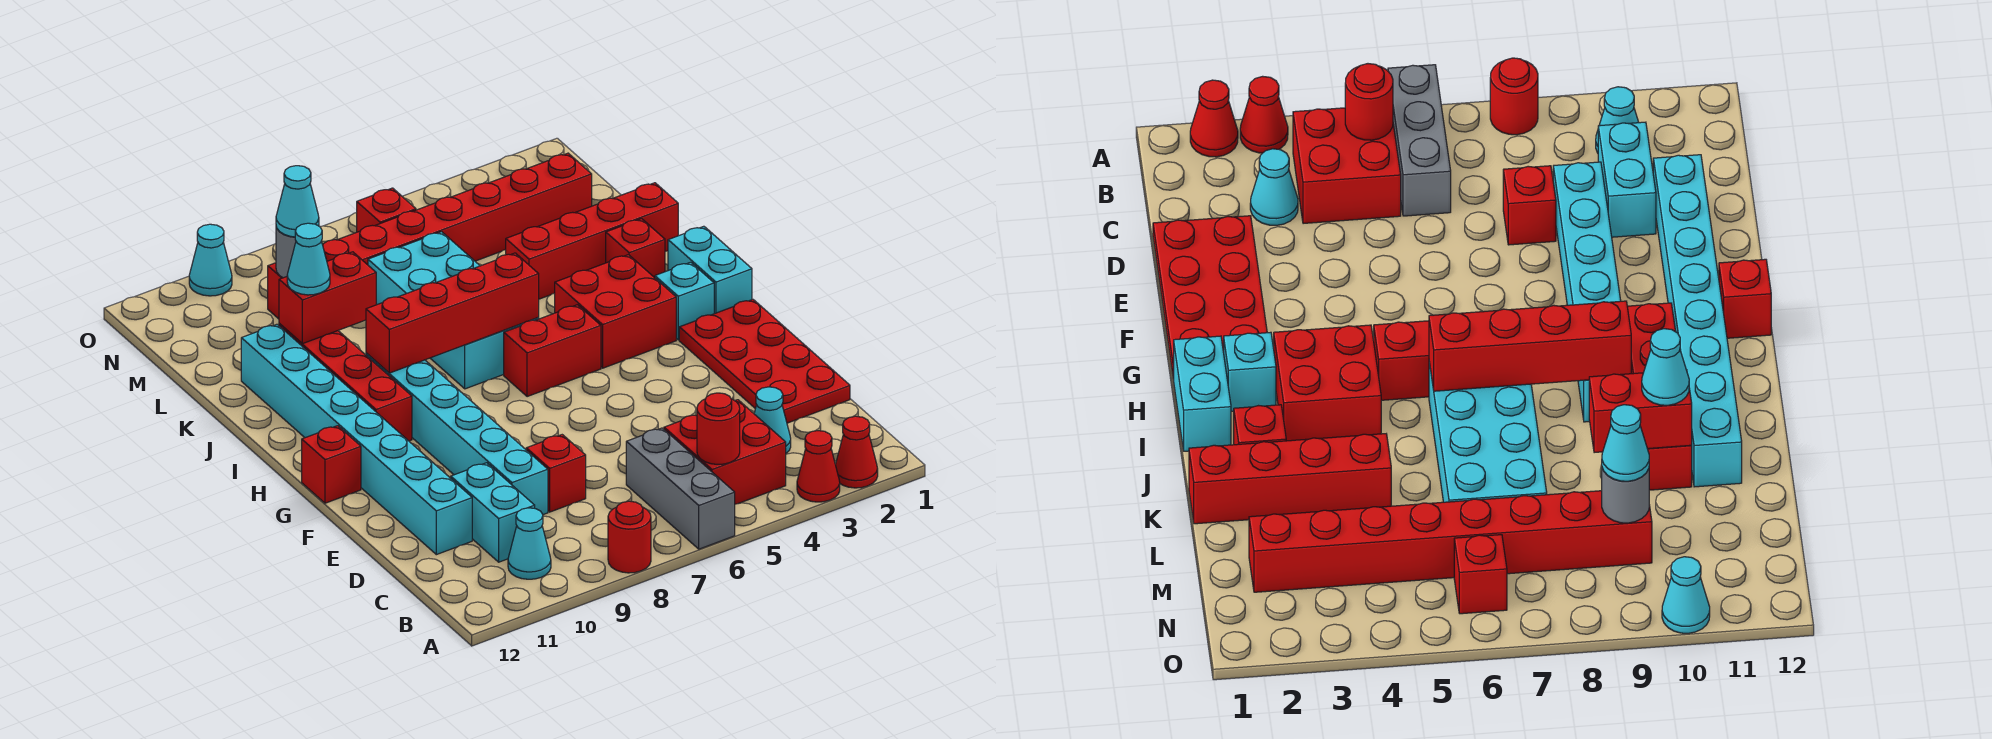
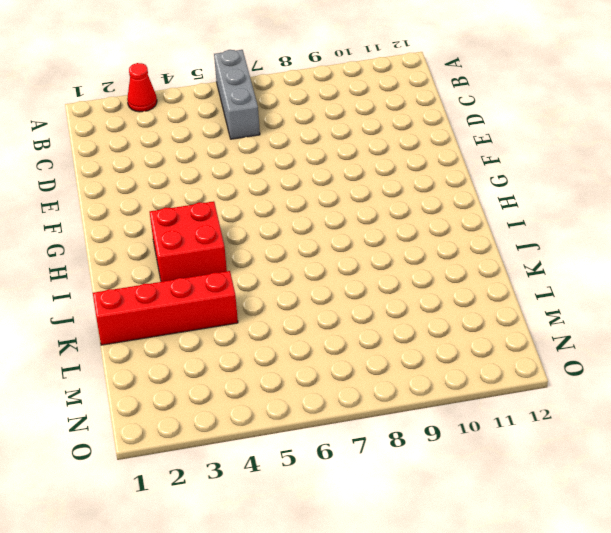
none -> red 1x1 cone [835,416,878,488]
none -> red 1x1 round brick [608,501,651,573]
none -> red 2x2 brick [664,400,786,504]
none -> cyan 1x1 cone [508,508,551,579]

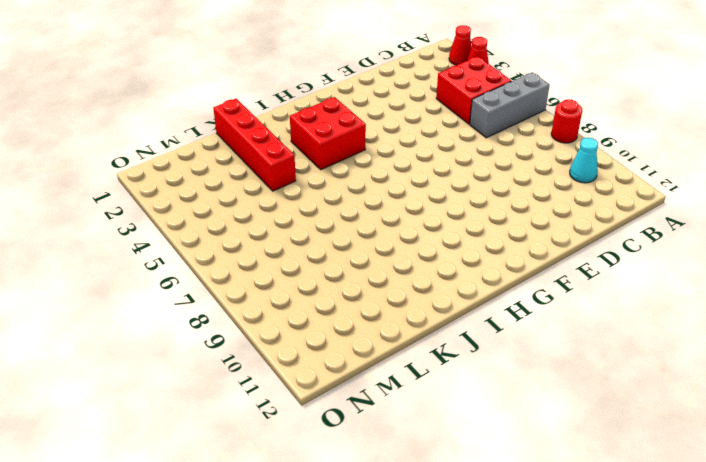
none -> cyan 1x1 cone [754,387,791,453]
none -> cyan 1x2 brick [451,463,535,562]
none -> red 2x4 plate [679,299,850,423]
none -> red 1x1 brick [526,435,586,512]

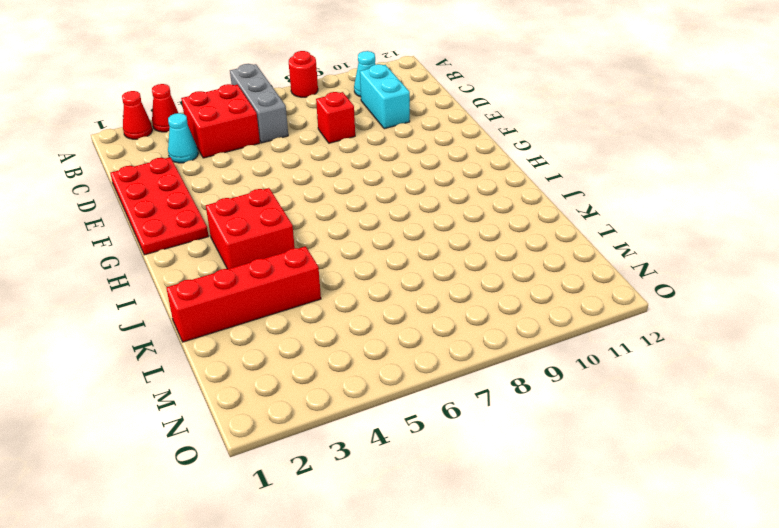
none -> cyan 1x6 brick [366,353,548,515]
none -> cyan 1x8 brick [241,324,472,555]
none -> red 1x1 brick [302,426,361,503]
none -> cyan 1x2 brick [668,226,752,314]

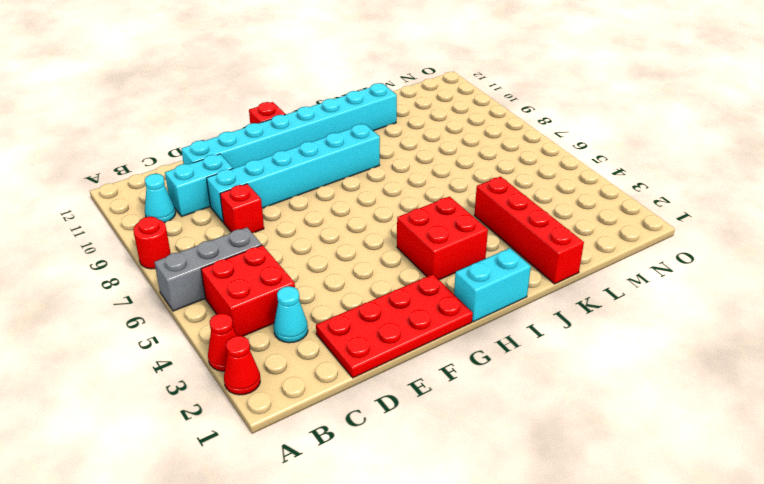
none -> cyan 1x1 brick [655,262,714,340]
none -> red 1x2 brick [504,305,601,397]
none -> red 1x4 brick [279,323,412,441]
none -> cyan 2x4 brick [368,232,539,389]

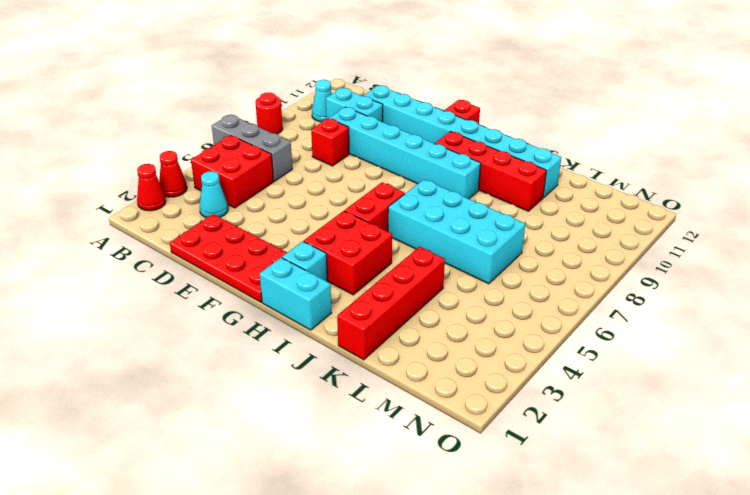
none -> red 1x1 brick [606,219,665,278]
none -> red 1x8 brick [268,153,592,319]
none -> red 1x1 brick [357,188,416,232]
none -> cyan 1x1 cone [189,224,232,296]

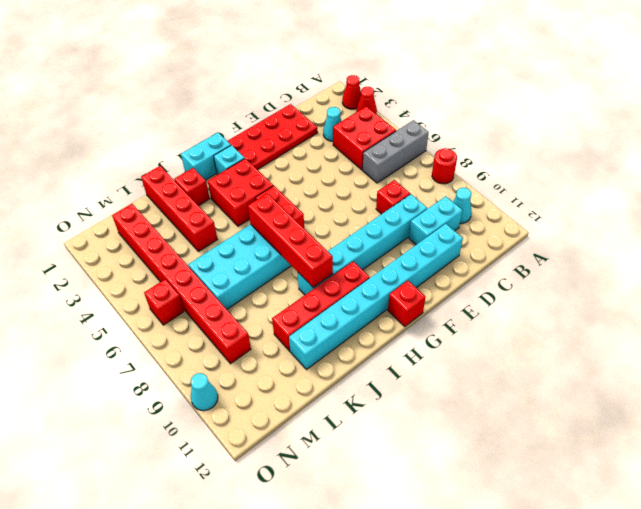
none -> red 1x1 round brick [697,393,740,464]
none -> red 1x2 brick [279,252,376,344]
none -> grey 1x1 round brick [276,227,296,278]
none -> cyan 1x1 cone [287,223,330,295]

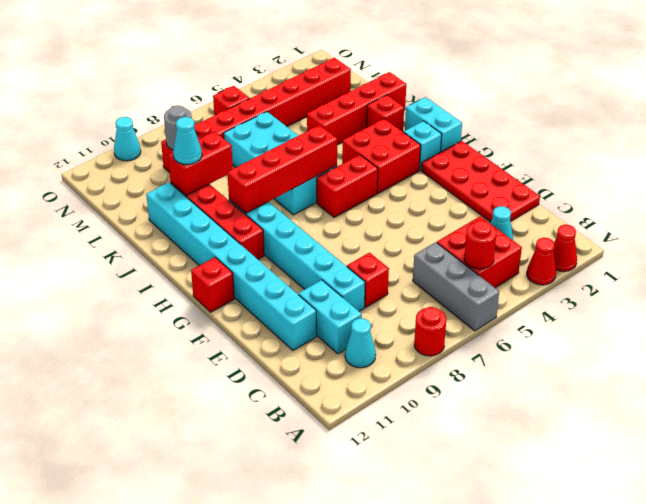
none -> cyan 1x1 cone [276,166,319,237]

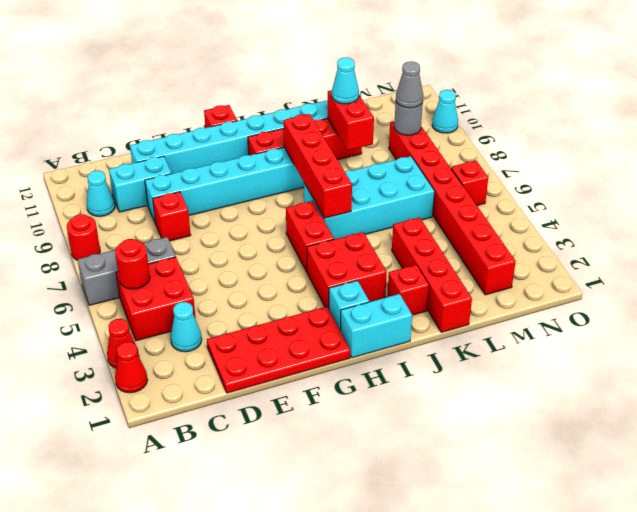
grey 1x1 cone [396,61,423,108] -> cyan 1x1 cone [276,166,319,237]

